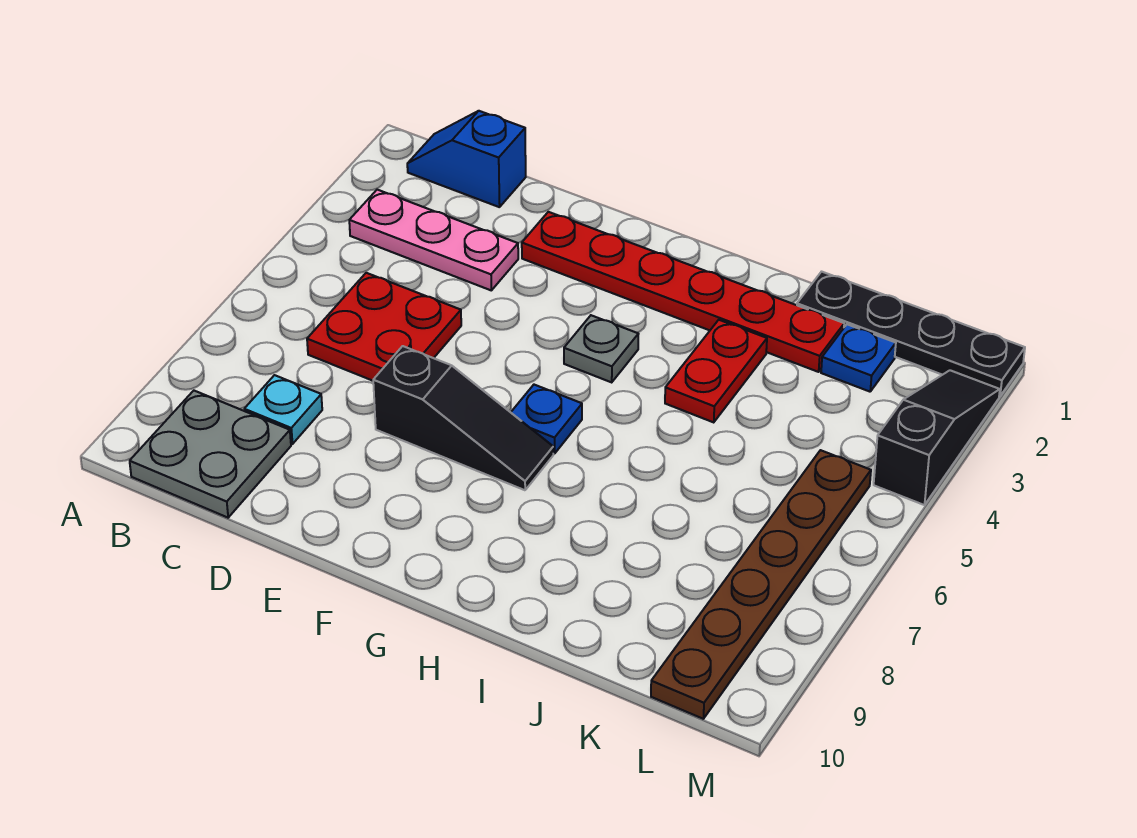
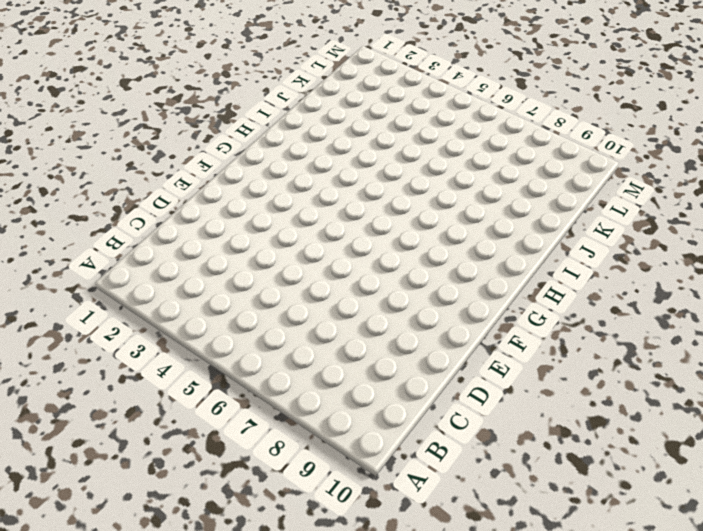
none -> blue 1x2 slope [407,111,526,207]
none -> pink 1x3 plate [349,190,518,290]
none -> grey 2x2 plate [130,391,291,518]

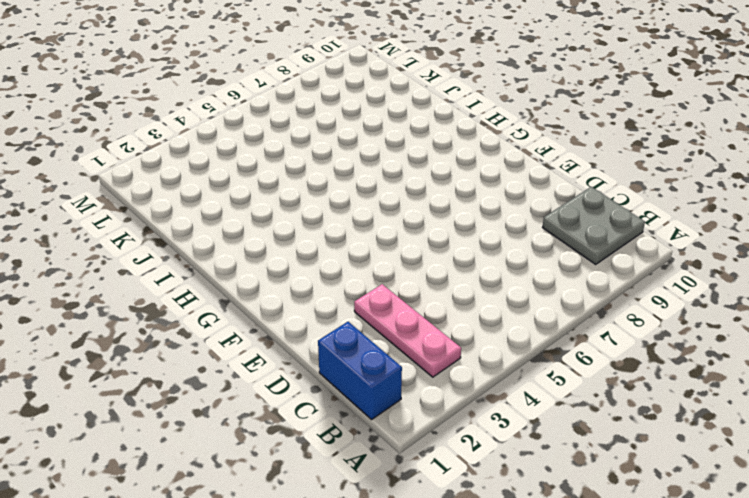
blue 1x2 brick [318,322,402,419] -> blue 1x2 slope [407,111,526,207]
none -> red 2x2 plate [307,273,461,381]
none -> cyan 1x1 plate [244,375,322,444]
none -> red 1x6 plate [522,212,844,372]

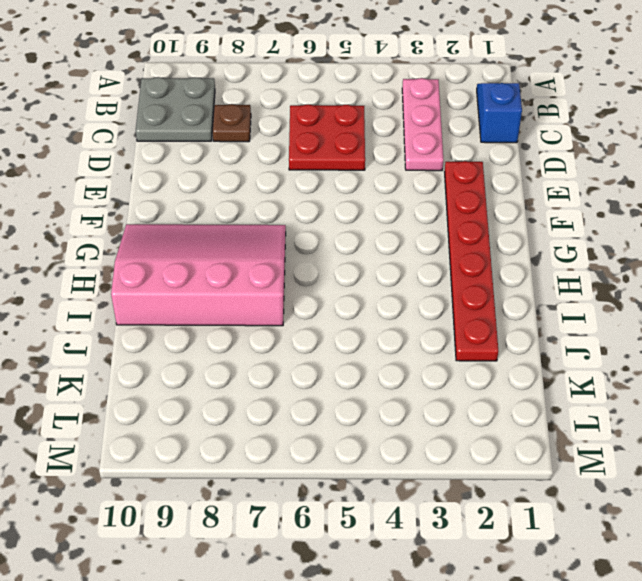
brown 1x1 plate [213,104,251,142] -> cyan 1x1 plate [244,375,322,444]
pink 3x4 slope [111,224,286,326] -> black 1x3 slope [373,346,553,490]
none -> grey 1x1 plate [564,315,638,382]
none -> blue 1x1 plate [511,385,582,454]
none -> red 1x2 plate [665,320,767,422]

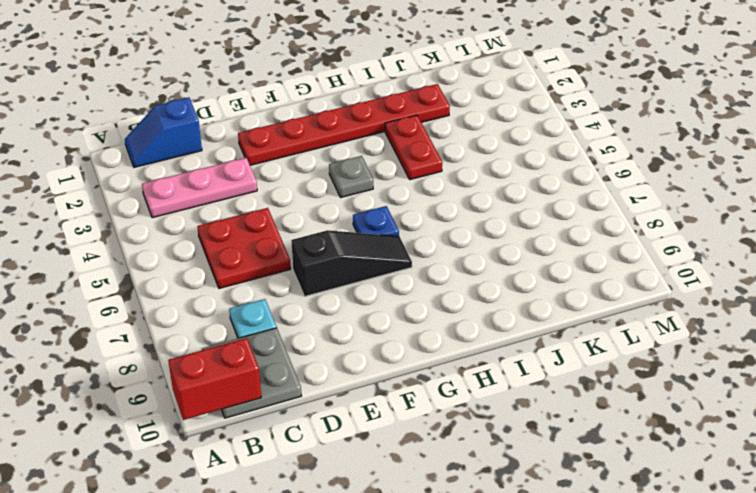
red 1x2 brick [168,338,261,420] -> none
none -> black 1x4 plate [797,272,1025,396]
none -> blue 1x1 plate [821,324,896,392]
none -> brown 1x6 plate [651,450,871,719]

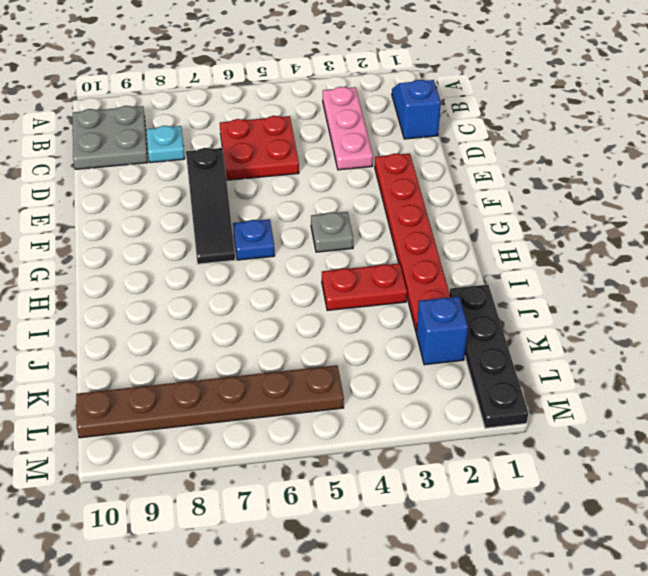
blue 1x1 brick [416,296,468,365] -> blue 1x1 plate [821,324,896,392]
none -> black 1x3 slope [874,370,1000,505]

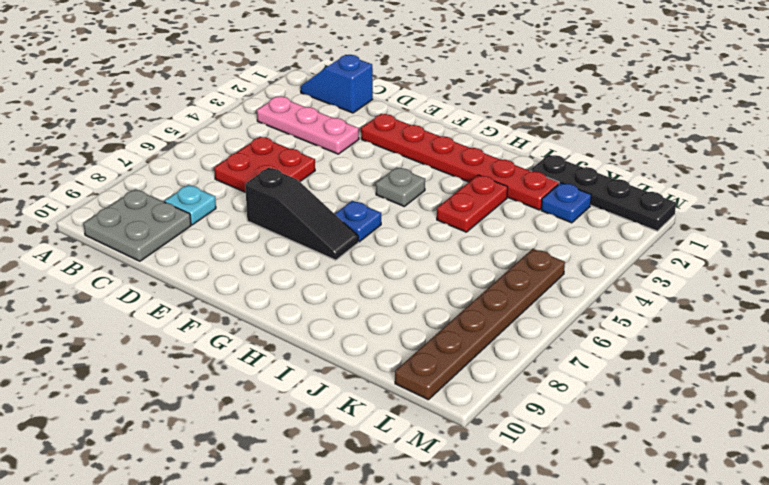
none -> black 1x3 slope [874,370,1000,505]

